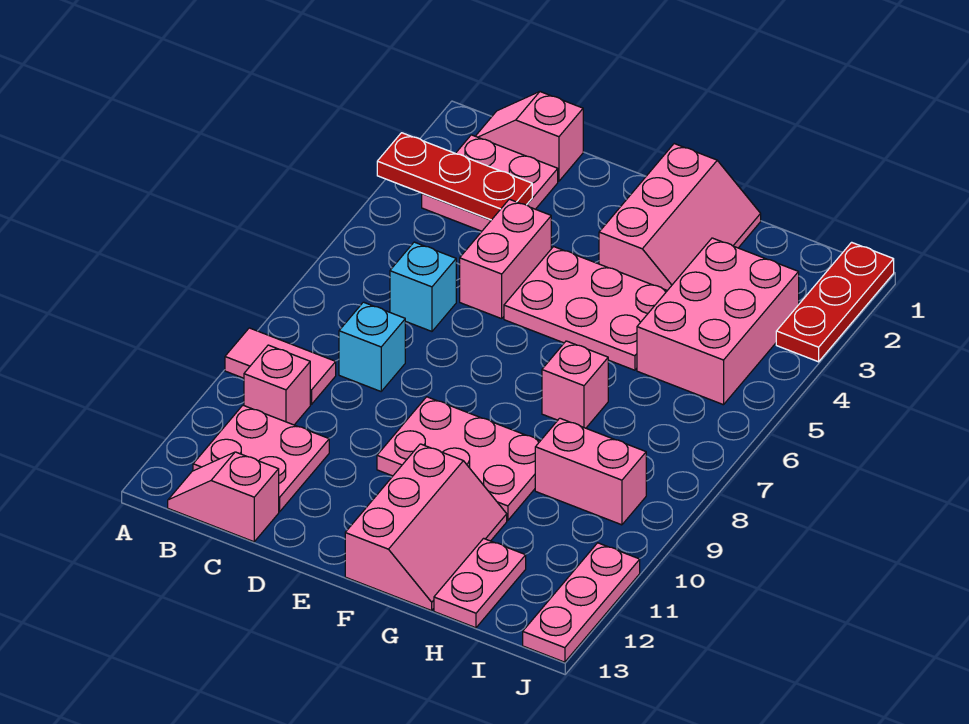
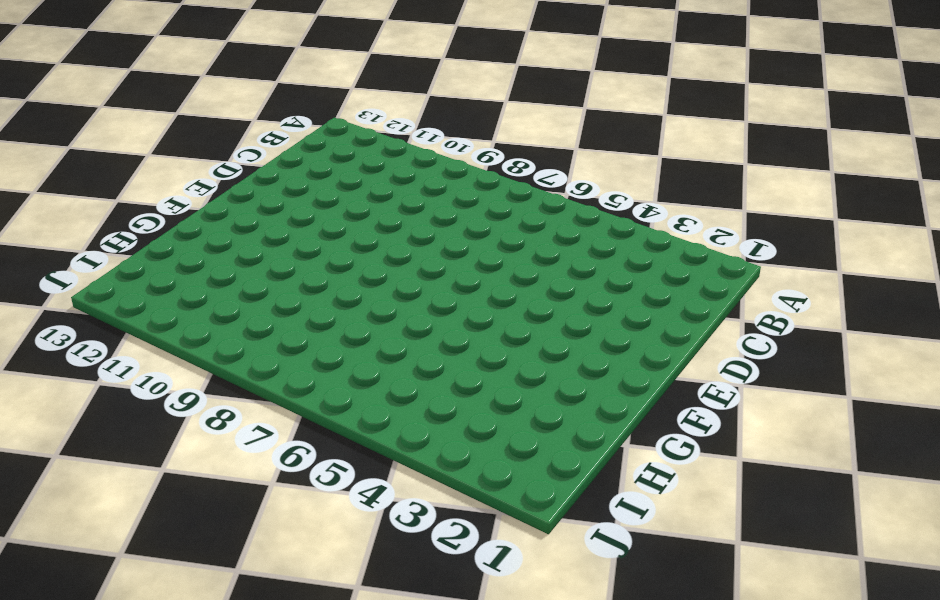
none -> pink 1x2 tile [225,328,336,404]
none -> pink 1x2 slope [476,92,583,181]
none -> pink 2x2 plate [422,135,558,231]

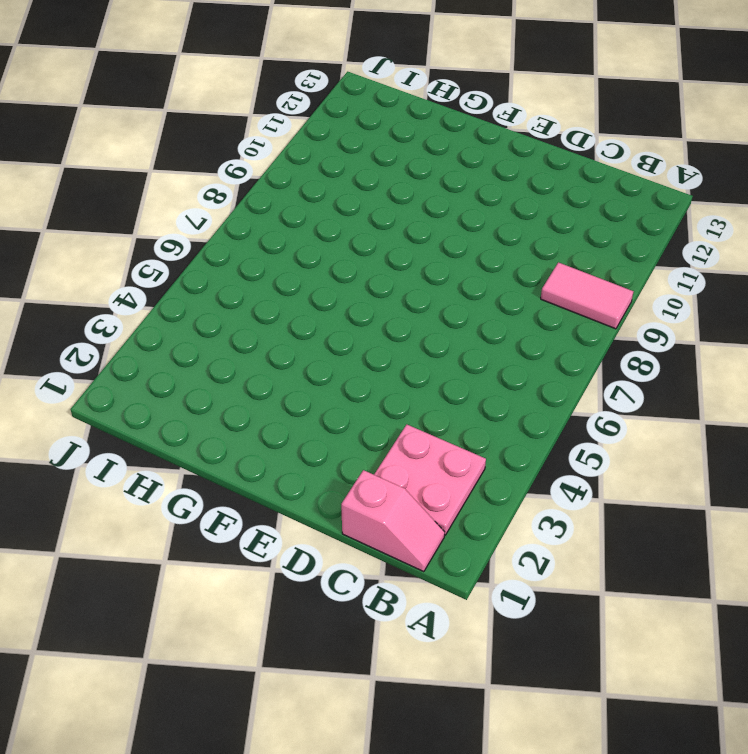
none -> pink 1x1 brick [244,345,310,425]
none -> pink 2x2 plate [193,405,329,512]
none -> pink 1x2 slope [168,452,279,542]

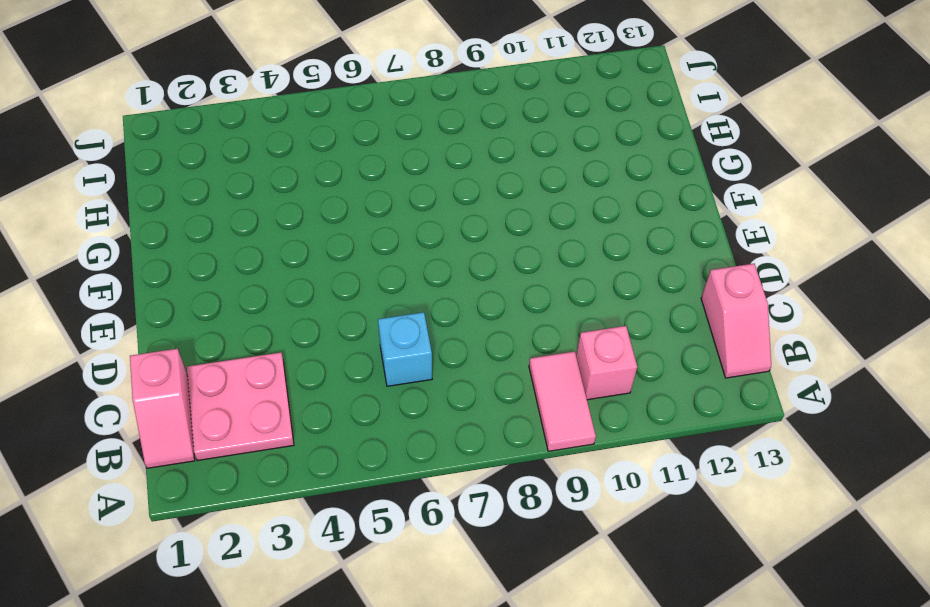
none -> pink 2x2 plate [193,405,329,512]
none -> cyan 1x1 brick [339,302,405,391]
none -> pink 1x2 brick [460,199,551,319]

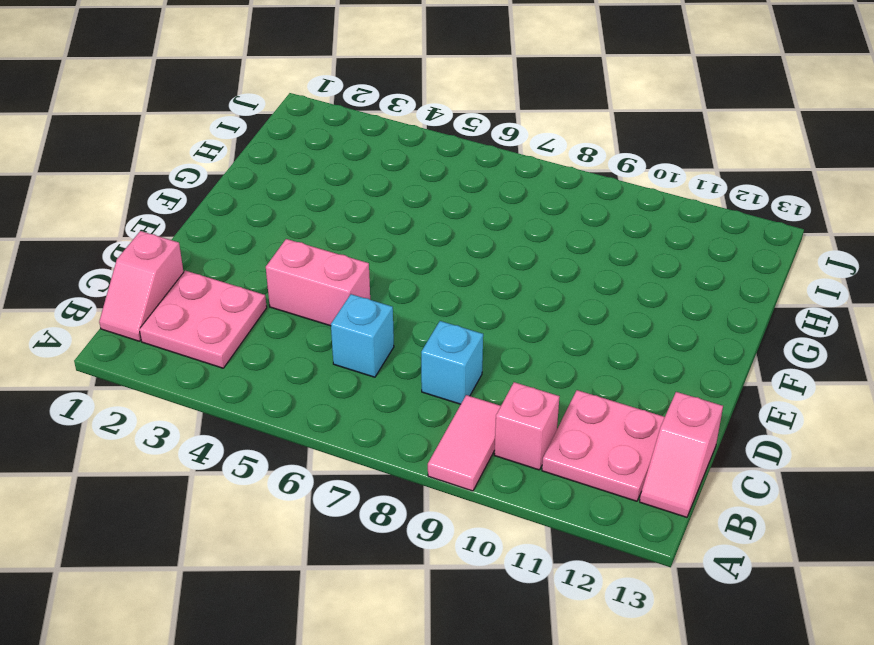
none -> pink 2x3 plate [504,247,667,370]
none -> pink 2x3 plate [377,397,540,520]
none -> pink 2x3 slope [599,144,761,291]

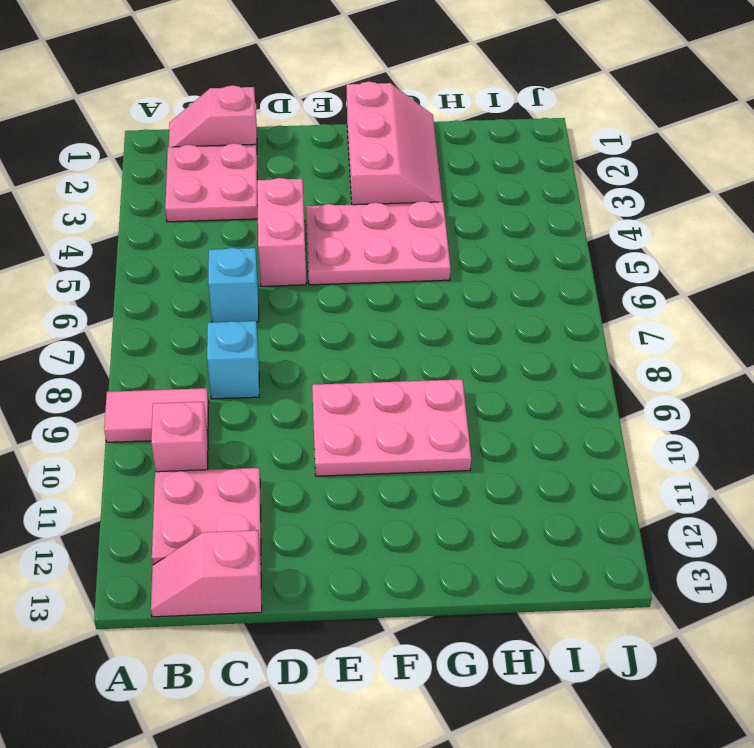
none -> pink 2x3 slope [345,444,507,611]
none -> pink 1x1 brick [542,341,608,428]
none -> pink 2x3 brick [637,238,799,405]

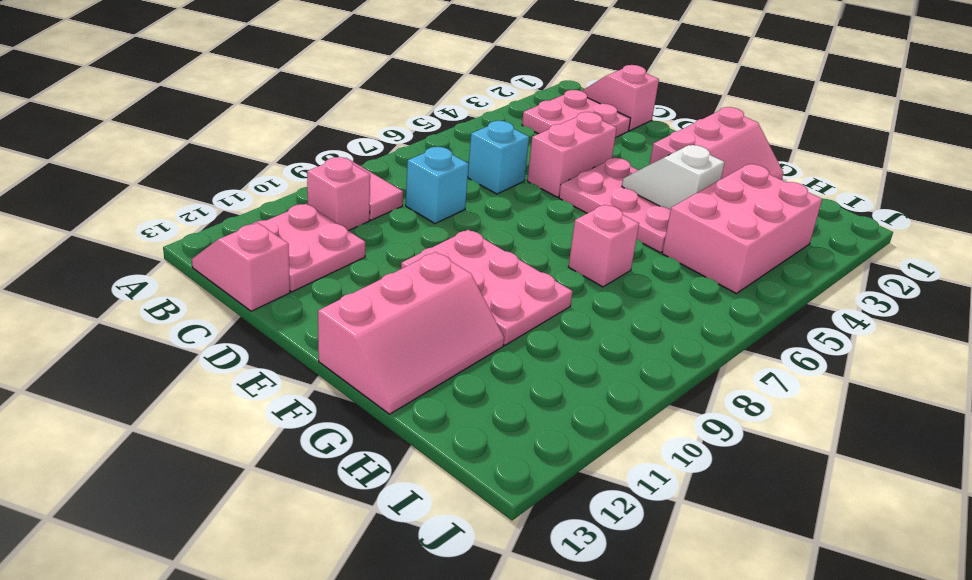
white 1x2 slope [622,145,725,210] -> none
none -> pink 1x2 brick [535,418,646,525]
none -> pink 1x2 plate [434,538,526,628]
none -> red 1x3 plate [776,242,894,362]

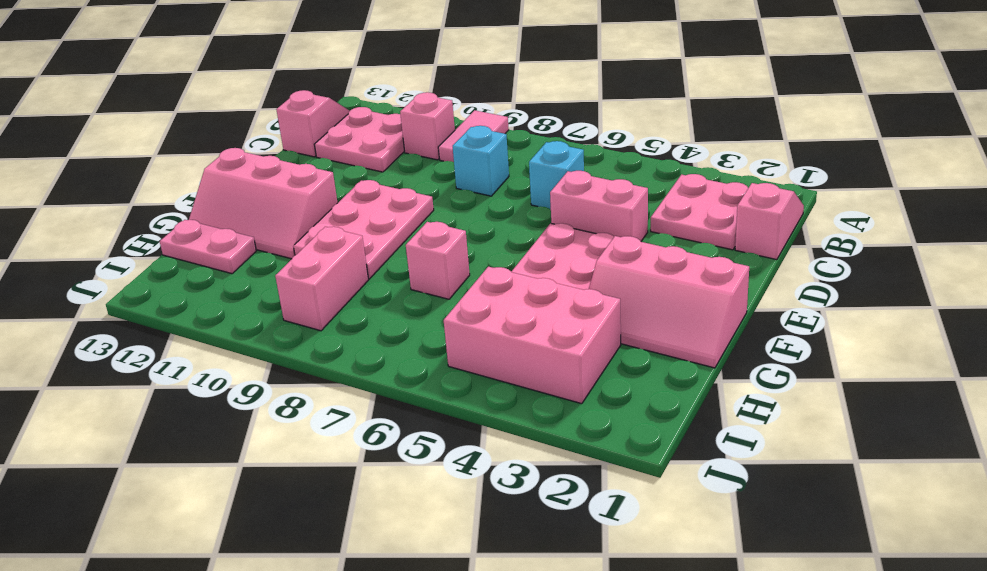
none -> red 1x3 plate [776,242,894,362]
none -> pink 1x3 plate [523,543,640,662]
none -> red 1x3 plate [377,133,532,220]

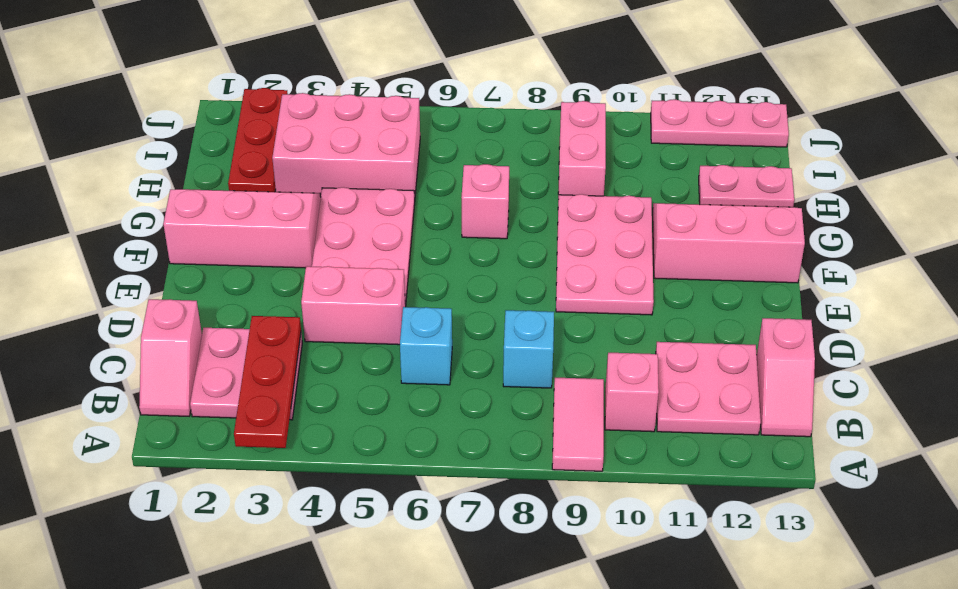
red 1x3 plate [228,88,288,192] -> red 1x3 plate turned to [776,242,894,362]

